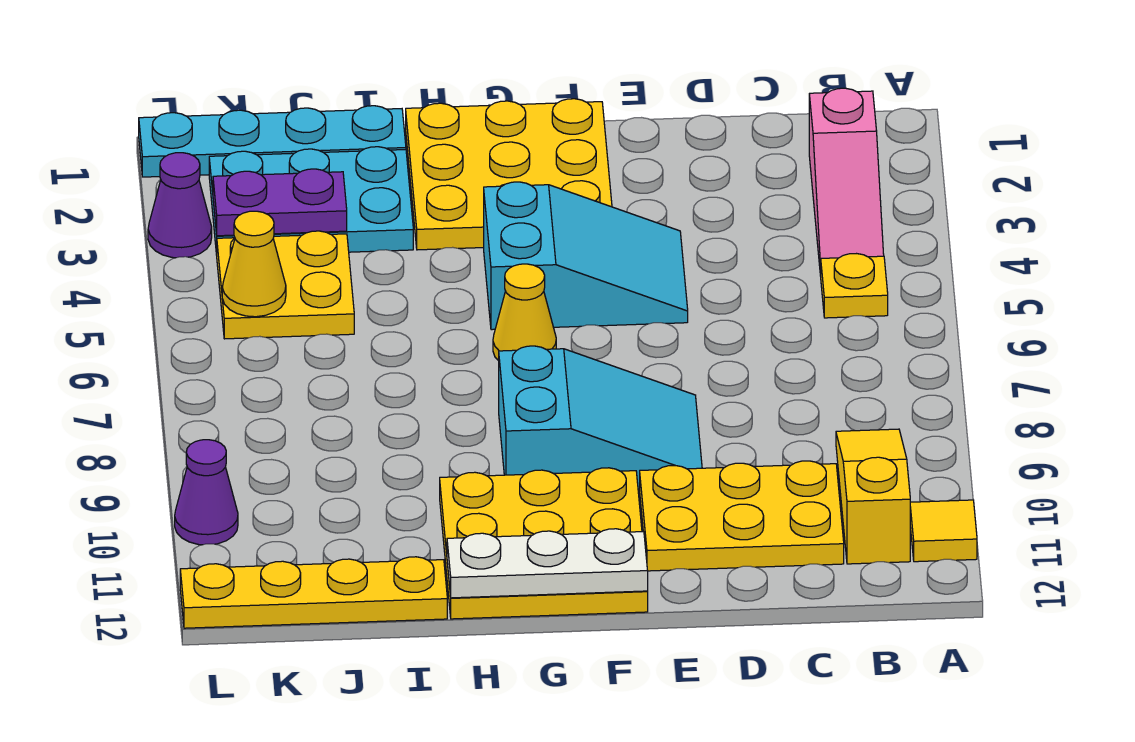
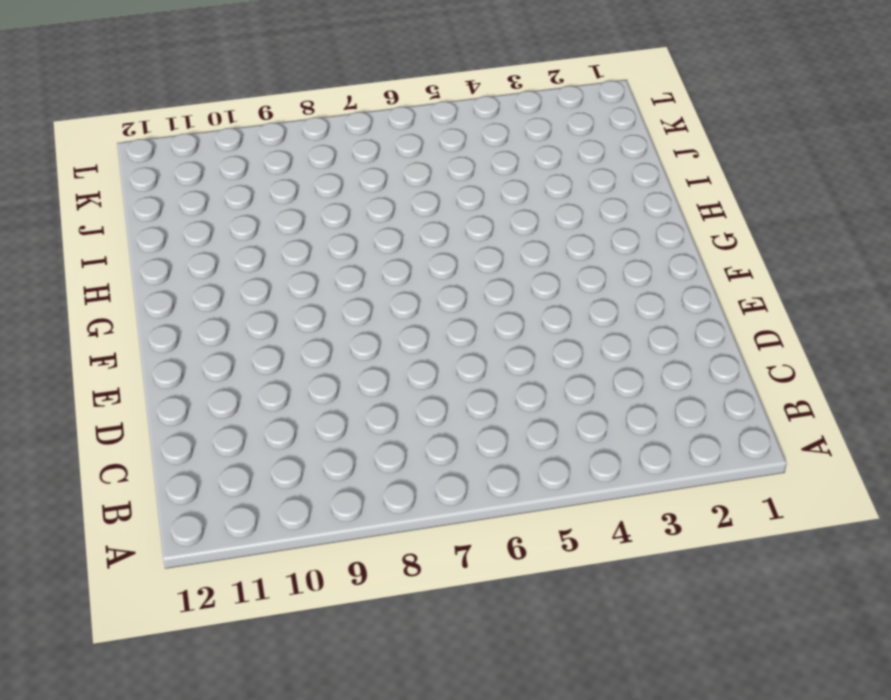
none -> yellow 1x1 tile [910,500,977,562]
none -> pink 1x3 slope [809,88,884,276]
none -> yellow 1x1 plate [821,254,888,318]

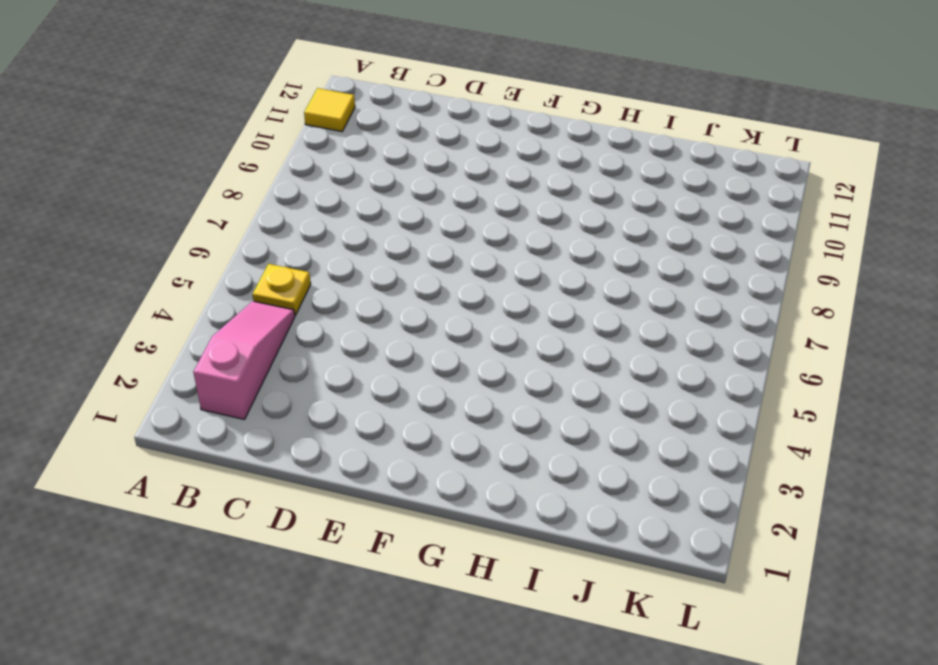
none -> yellow 1x3 slope [836,429,910,564]
none -> yellow 2x3 plate [640,461,844,571]
none -> cyan 2x3 slope [484,182,688,330]

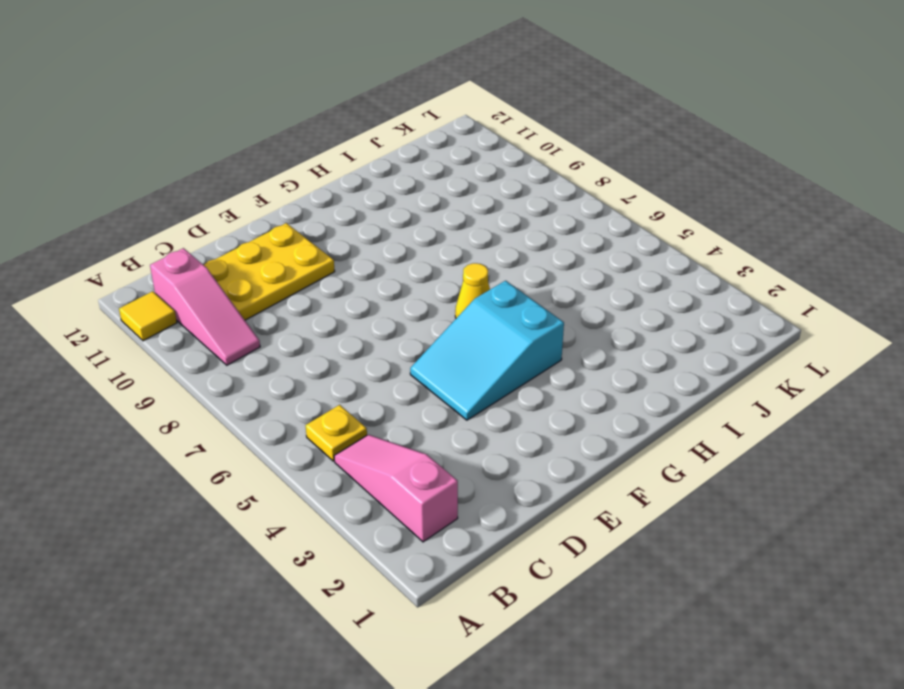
pink 1x3 slope [150,248,260,365] -> yellow 1x3 slope [836,429,910,564]
none -> cyan 2x3 slope [499,346,702,489]
none -> yellow 3x3 plate [406,99,612,250]
none -> yellow 3x3 plate [440,468,648,619]

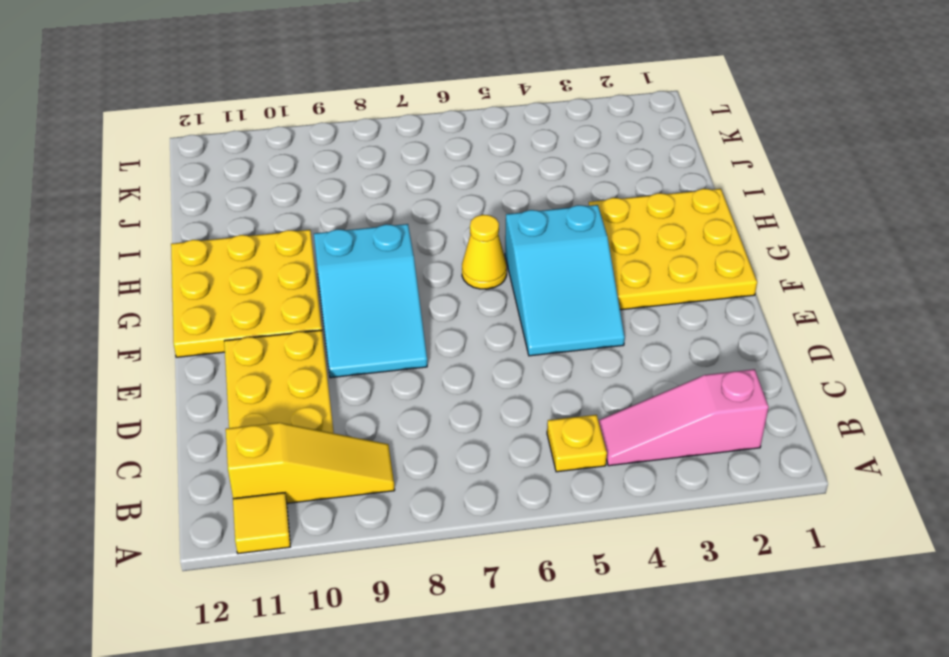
none -> cyan 1x4 plate [139,106,406,177]
none -> cyan 2x3 plate [209,147,413,255]
none -> yellow 1x4 plate [180,557,447,628]

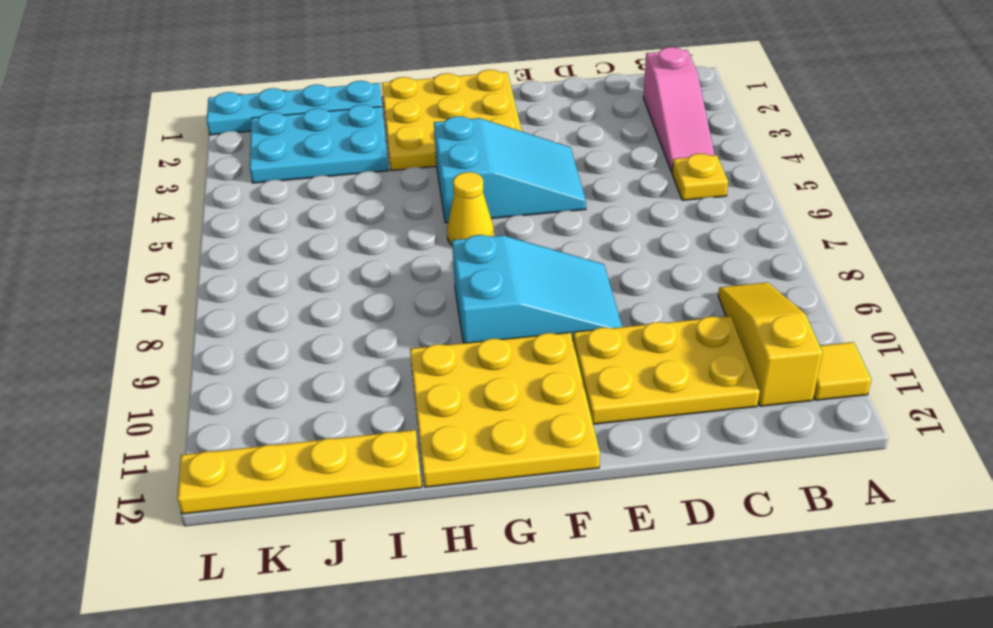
none -> yellow 2x2 plate [217,231,354,339]
none -> purple 1x1 cone [148,153,212,258]
none -> purple 1x1 cone [175,440,238,545]

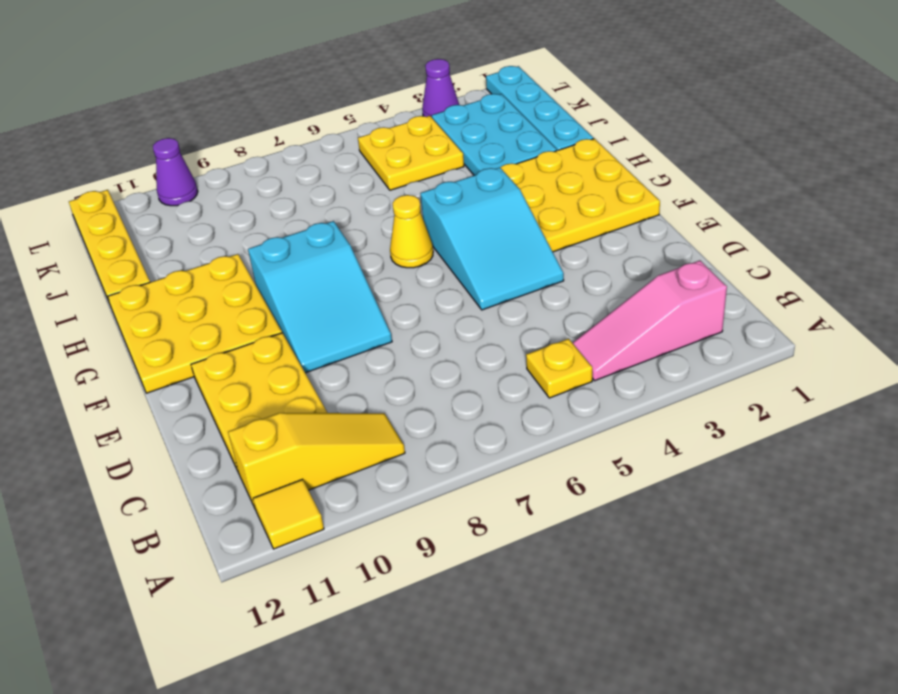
none -> white 1x3 plate [447,529,648,598]
none -> purple 1x2 plate [213,169,347,236]
none -> yellow 1x1 cone [222,211,286,317]

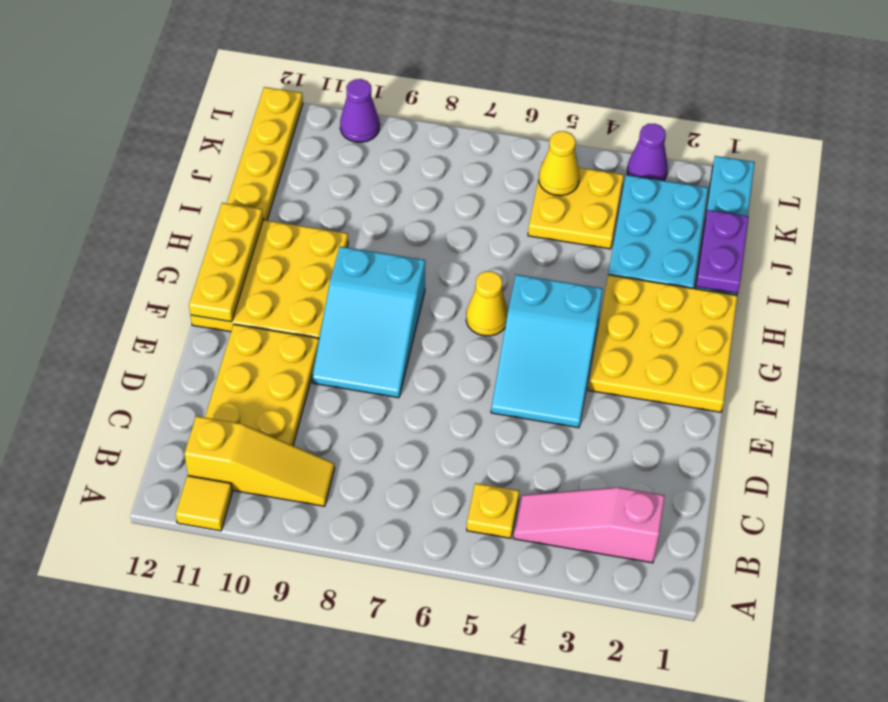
yellow 1x3 plate [189,203,263,322] -> white 1x3 plate [447,529,648,598]
purple 1x2 plate [696,210,749,294] -> purple 1x2 plate moved to [213,169,347,236]

